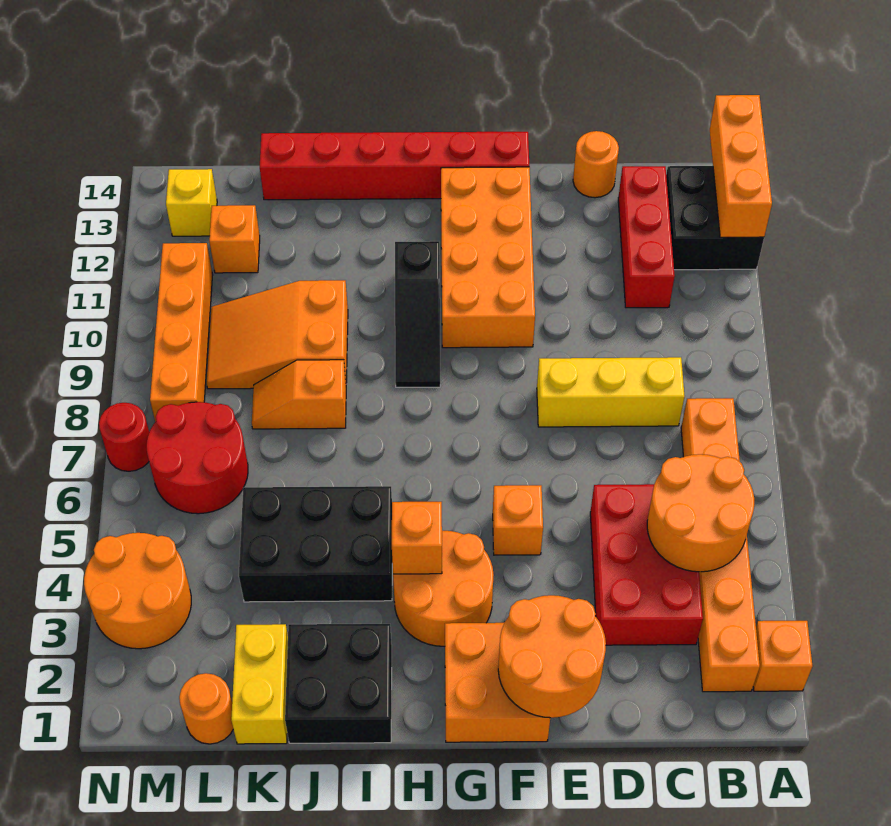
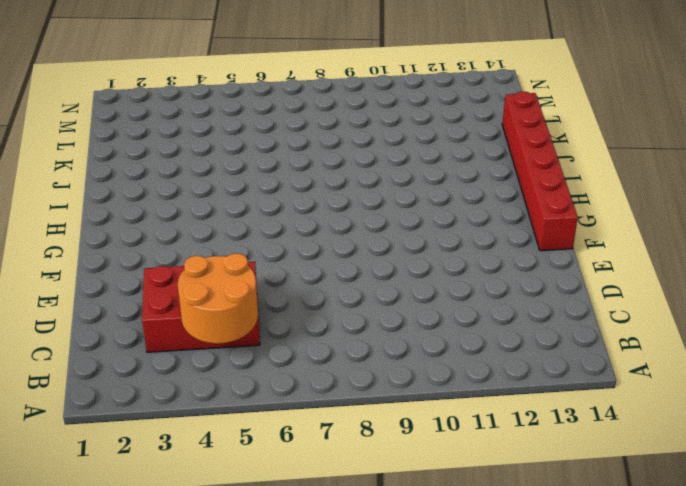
none -> orange 1x1 brick [753,621,812,691]
none -> black 2x2 brick [666,166,764,270]
none -> orange 1x6 brick [681,398,760,692]

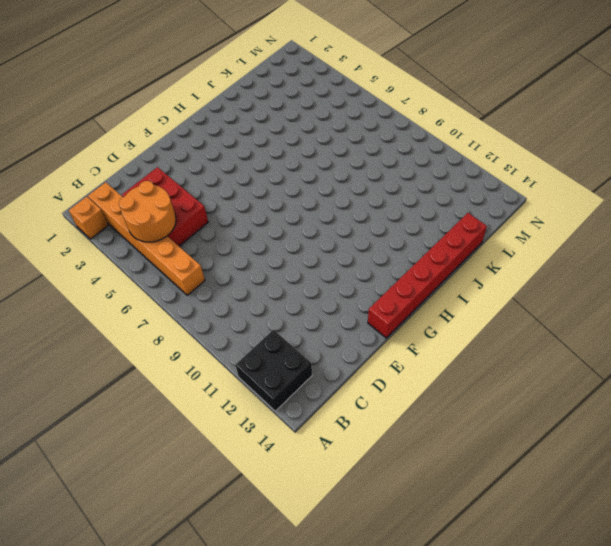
none -> yellow 1x3 brick [537,357,685,427]
none -> red 1x3 brick [618,166,675,308]
none -> orange 1x1 round brick [573,131,619,198]

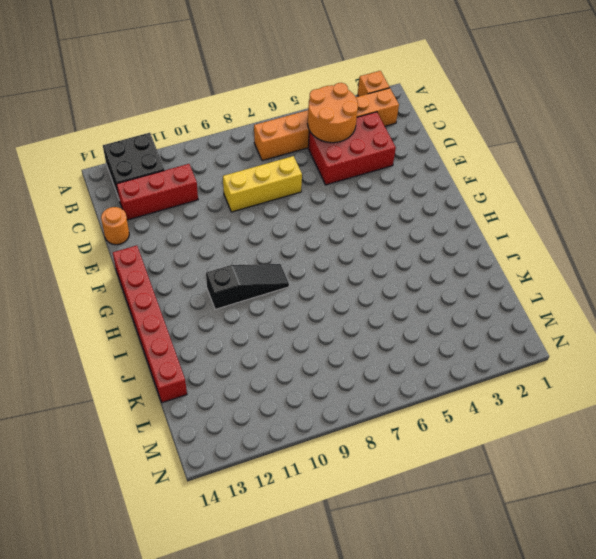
yellow 1x3 brick [223,156,302,212] -> yellow 1x3 brick turned to [537,357,685,427]
none -> orange 2x2 brick [445,623,550,742]
none -> orange 1x1 brick [493,485,543,555]
none -> orange 2x4 brick [441,167,535,348]

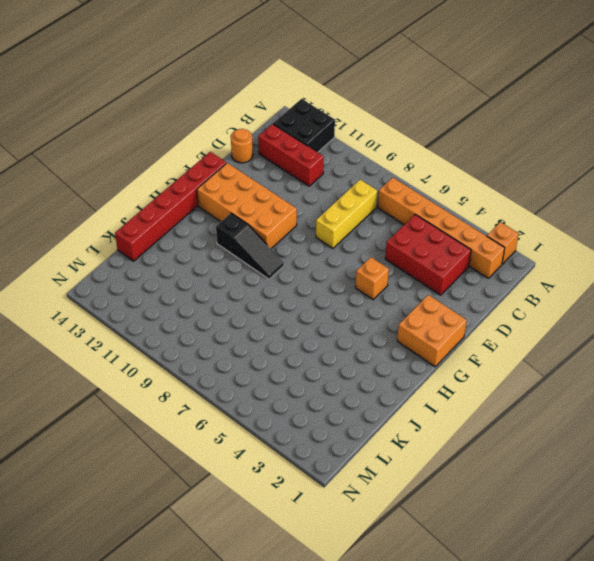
none -> orange 2x2 round brick [393,531,494,646]
none -> black 2x2 brick [285,624,392,743]
none -> black 2x3 brick [239,486,392,602]

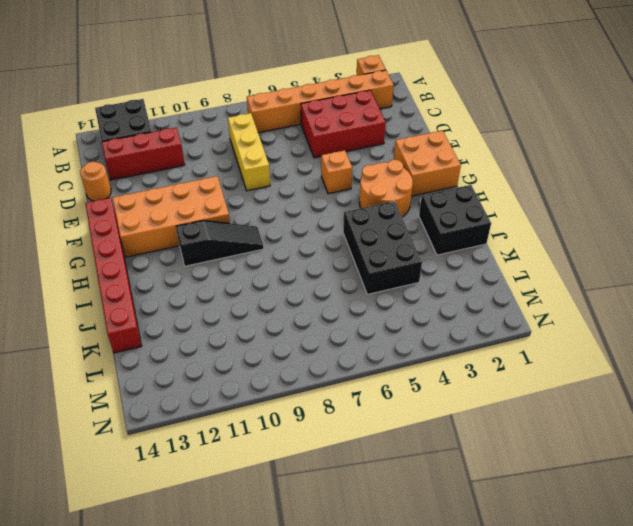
none -> orange 1x2 slope [252,360,346,429]
none -> orange 2x3 slope [206,280,348,389]
none -> yellow 1x2 brick [231,624,288,744]

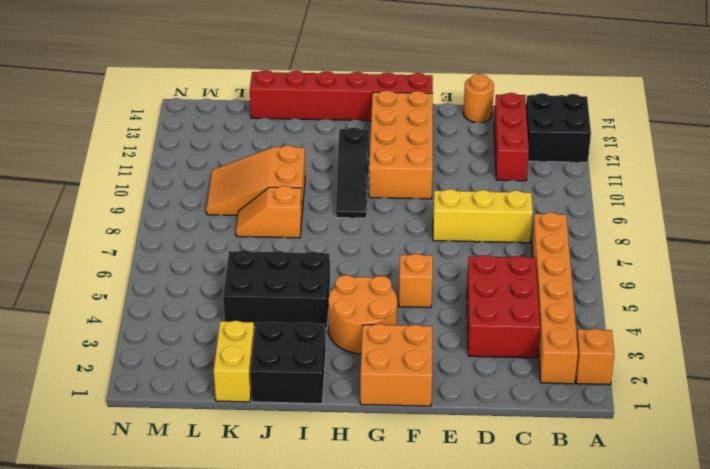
none -> orange 1x1 round brick [179,673,233,744]
none -> red 2x2 round brick [146,402,248,514]
none -> orange 1x1 brick [209,205,260,273]

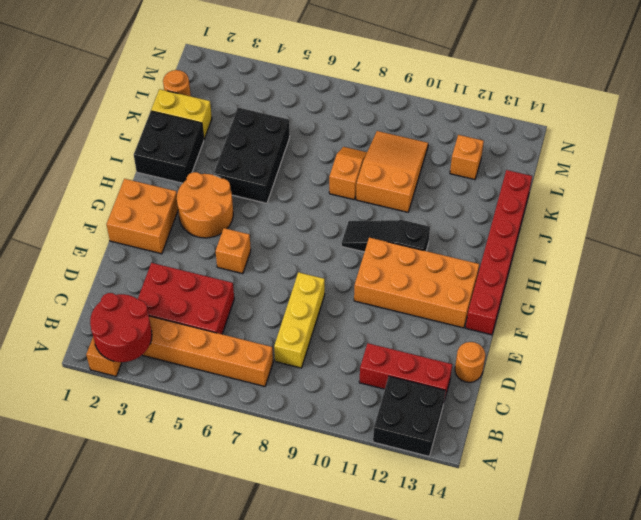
red 2x2 round brick [90,293,152,362] -> red 2x2 round brick moved to [146,402,248,514]
none -> orange 2x2 round brick [84,533,191,649]
none -> orange 1x4 brick [150,243,213,422]
none -> yellow 1x1 brick [166,169,217,236]

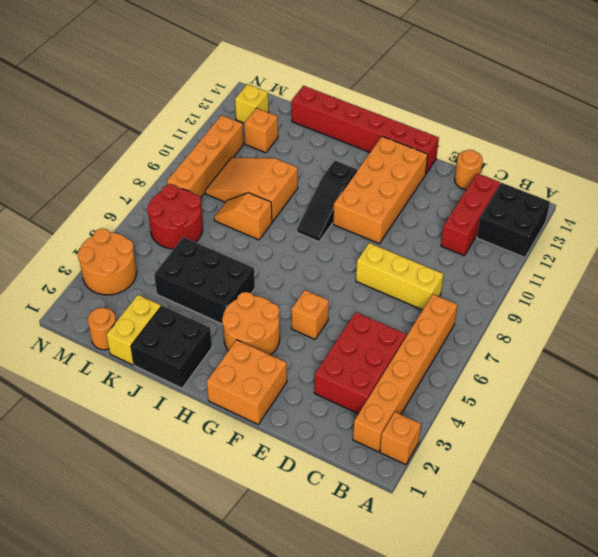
none -> red 1x1 round brick [99,403,149,471]
none -> orange 1x3 brick [710,95,772,237]
none -> orange 2x2 round brick [647,454,754,572]

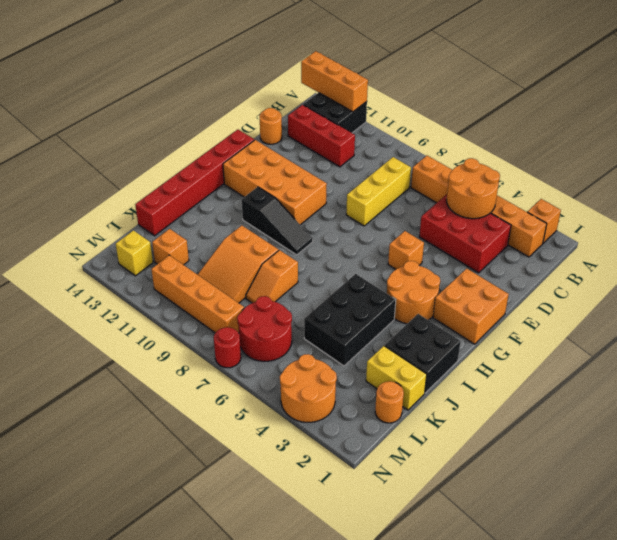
none -> orange 2x2 round brick [498,595,606,718]
none -> orange 1x1 brick [392,502,442,574]

